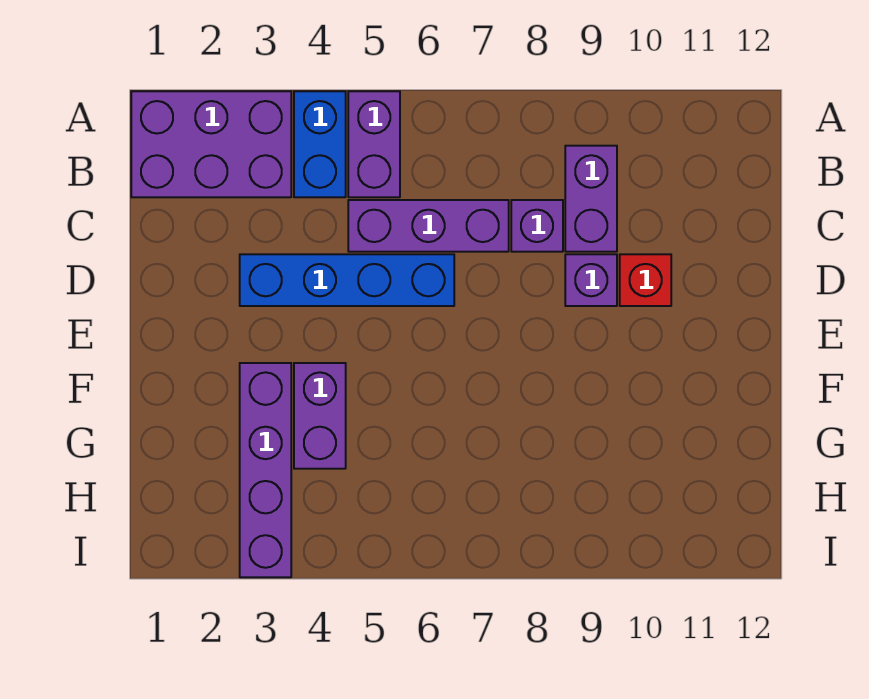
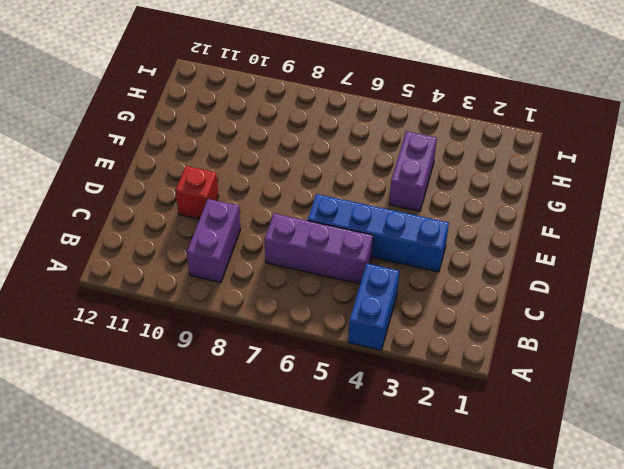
none -> purple 2x3 brick [131,91,291,197]
none -> purple 1x2 brick [348,91,400,197]

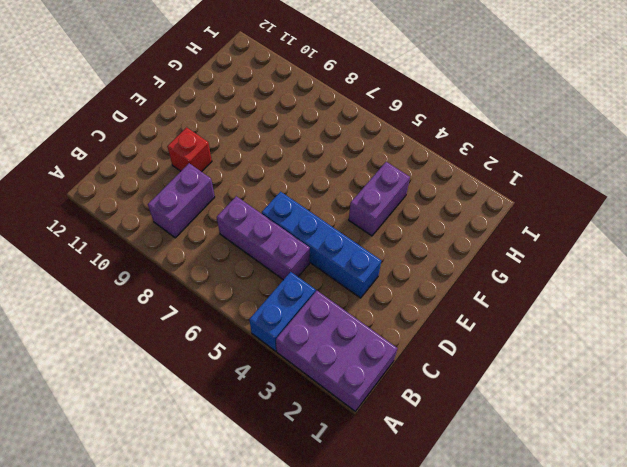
none -> purple 1x2 brick [348,91,400,197]
none -> purple 1x1 brick [511,200,563,252]

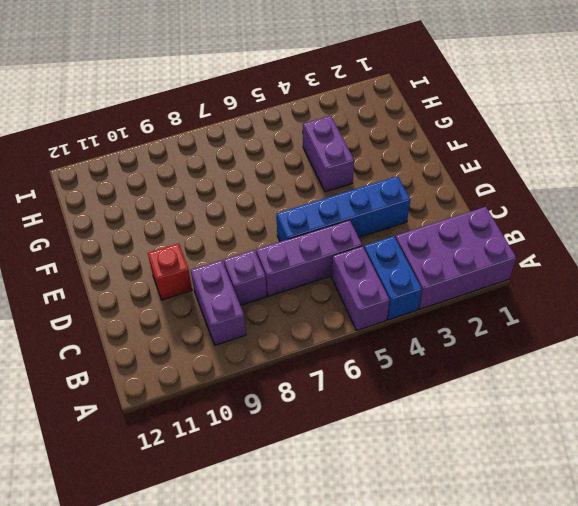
none -> purple 1x1 brick [565,254,617,306]
none -> purple 1x4 brick [240,363,291,577]

